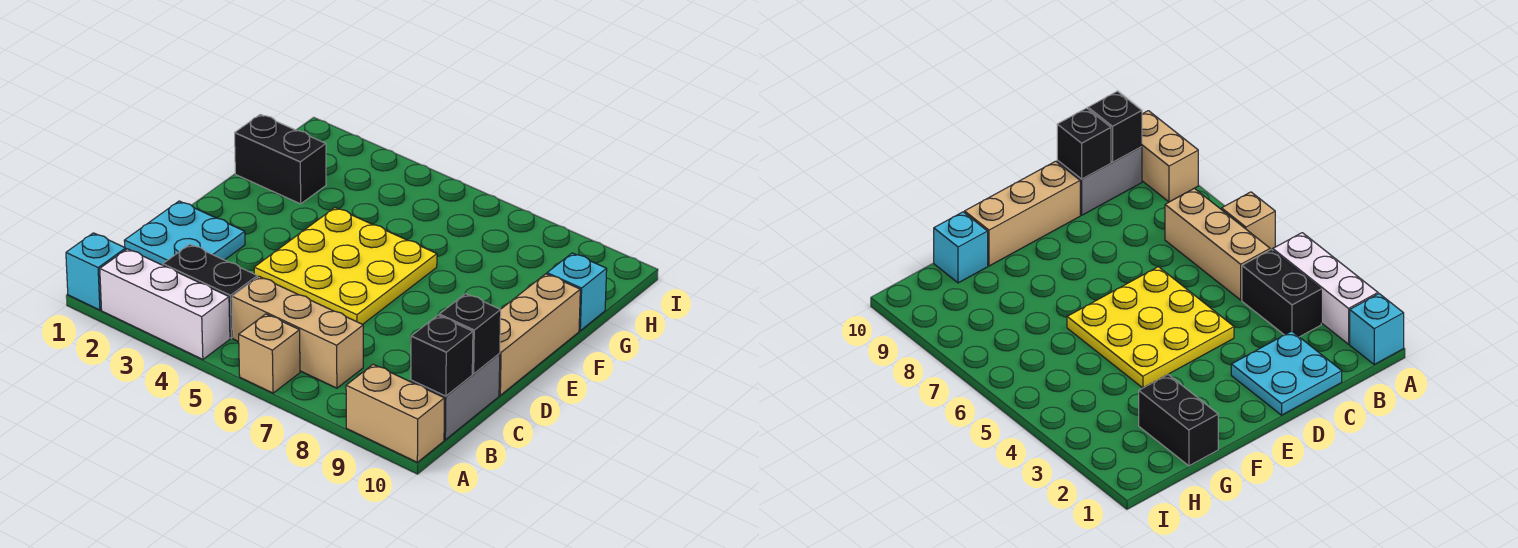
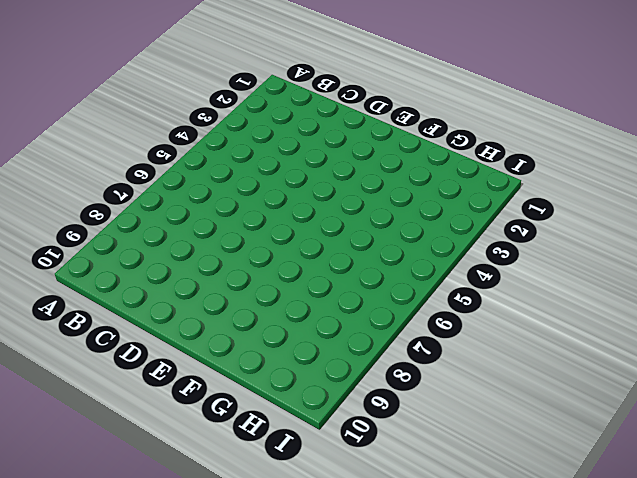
none -> cyan 1x1 brick [66,233,126,310]
none -> white 1x3 brick [100,249,230,360]
none -> tan 1x1 brick [239,314,300,393]

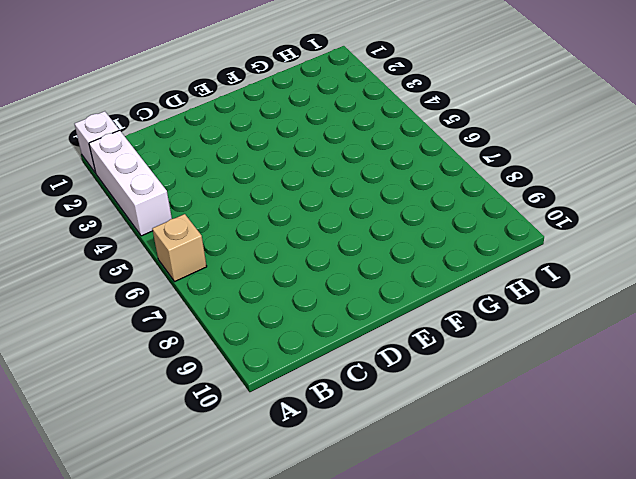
white 1x1 brick [75,111,119,173] -> cyan 1x1 brick [66,233,126,310]
none -> tan 1x2 brick [346,364,445,462]
none -> black 1x2 brick [163,244,257,338]
none -> tan 1x3 brick [232,276,363,388]

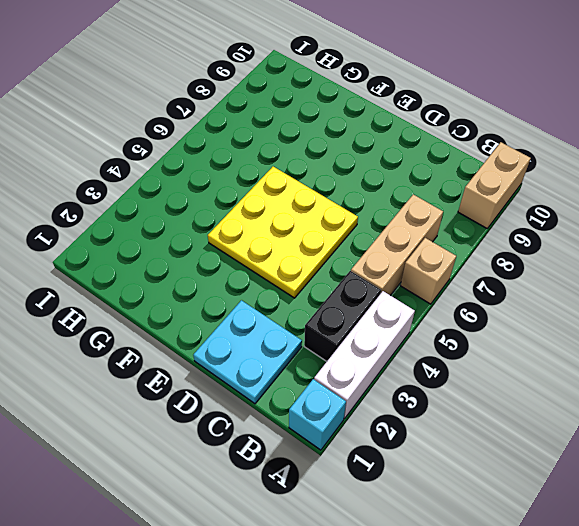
none -> grey 1x2 brick [411,353,500,440]
none -> tan 1x3 brick [499,274,580,395]
none -> black 1x2 brick [235,114,326,204]

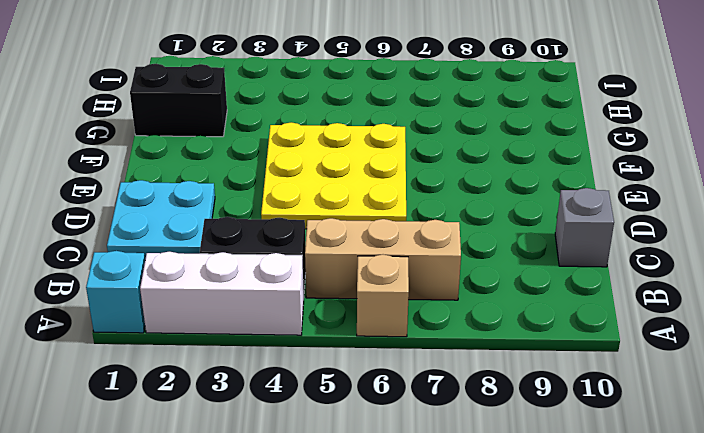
grey 1x1 brick [555,188,614,267] -> grey 1x2 brick [411,353,500,440]
none -> tan 1x2 brick [346,364,445,462]
none -> tan 1x3 brick [499,274,580,395]
none -> cyan 1x1 brick [547,253,607,331]

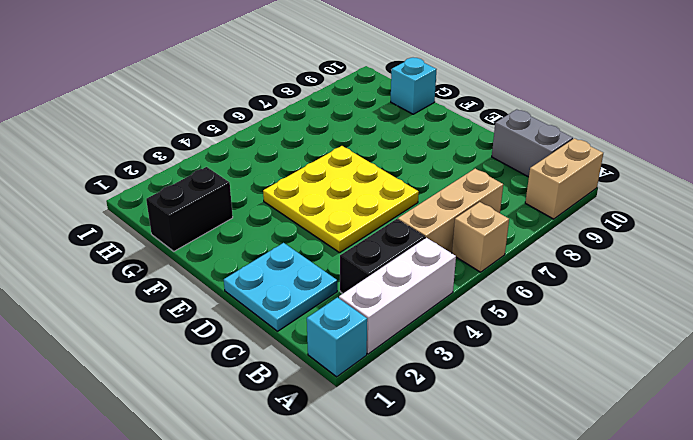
none -> tan 1x3 brick [499,274,580,395]
none -> black 1x1 brick [411,315,473,396]
none -> black 1x1 brick [439,294,501,374]

